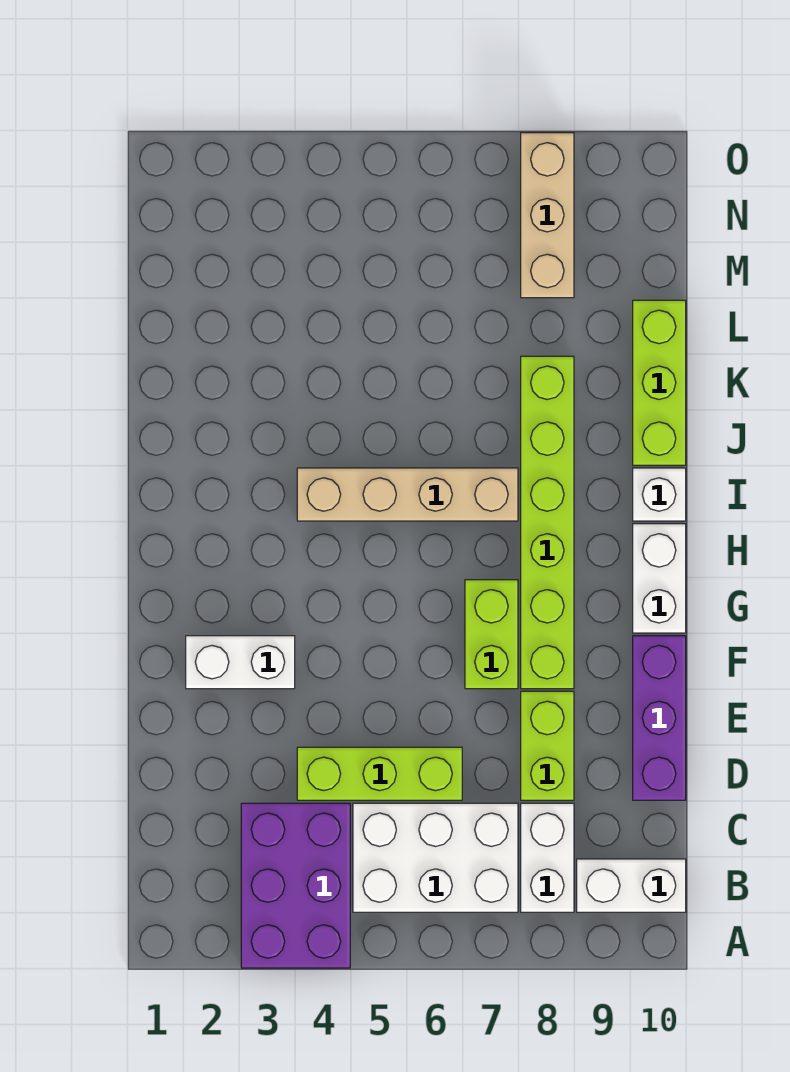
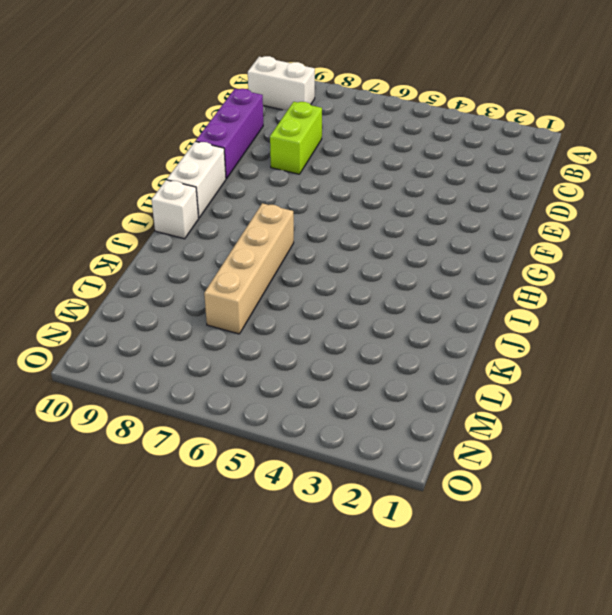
tan 1x4 brick [204,203,294,334] -> tan 1x4 brick turned to [297,468,518,521]
none -> purple 2x3 brick [241,803,350,968]
none -> white 2x3 brick [353,803,518,912]
none -> white 1x2 brick [521,803,574,912]

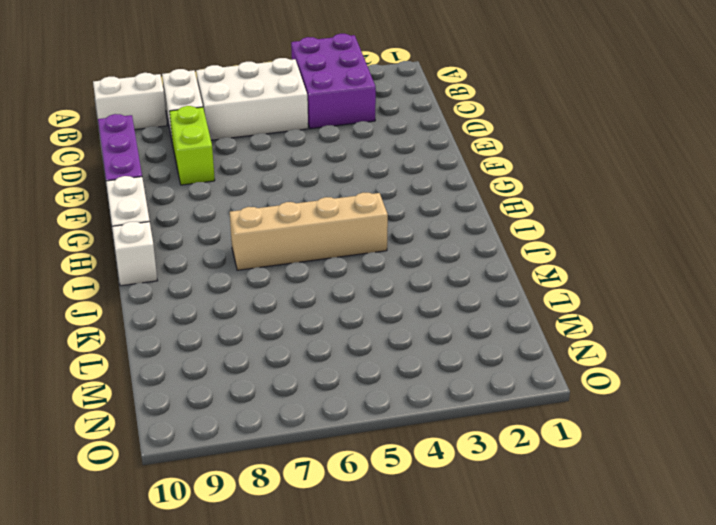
none -> lime 1x3 brick [297,747,462,800]
none -> white 1x2 brick [186,636,295,689]
none -> lime 1x2 brick [465,580,518,689]

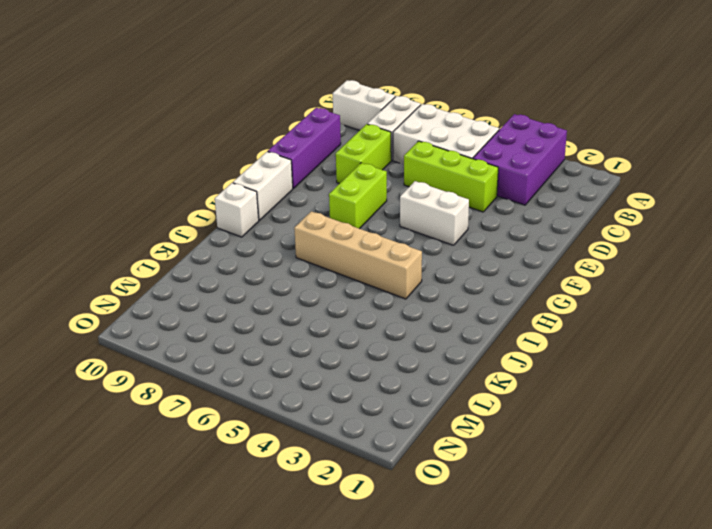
white 1x2 brick [400,181,469,245] -> white 1x2 brick moved to [186,636,295,689]
none -> lime 1x6 brick [521,356,574,689]
none -> lime 1x3 brick [633,300,686,465]
none -> tan 1x3 brick [521,133,574,298]

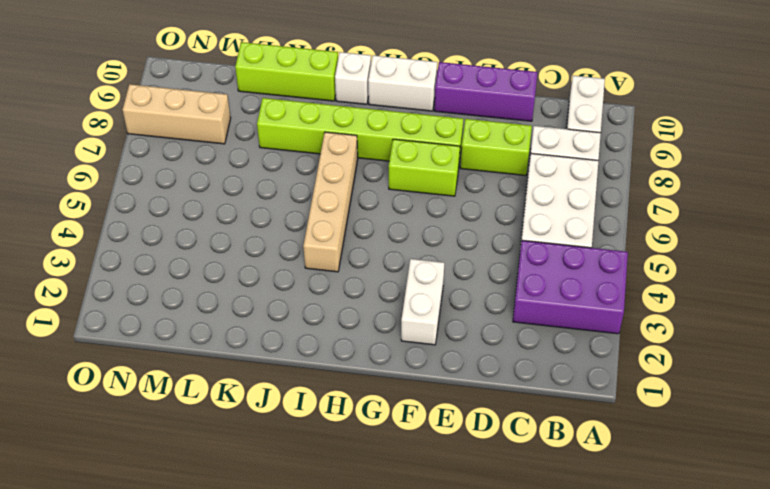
none -> lime 1x3 brick [297,747,462,800]

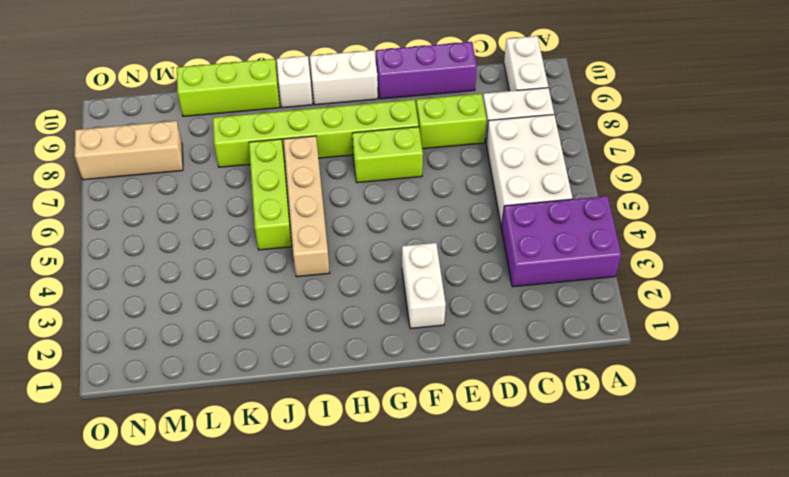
lime 1x3 brick [249,139,292,250] -> lime 1x3 brick moved to [297,747,462,800]

